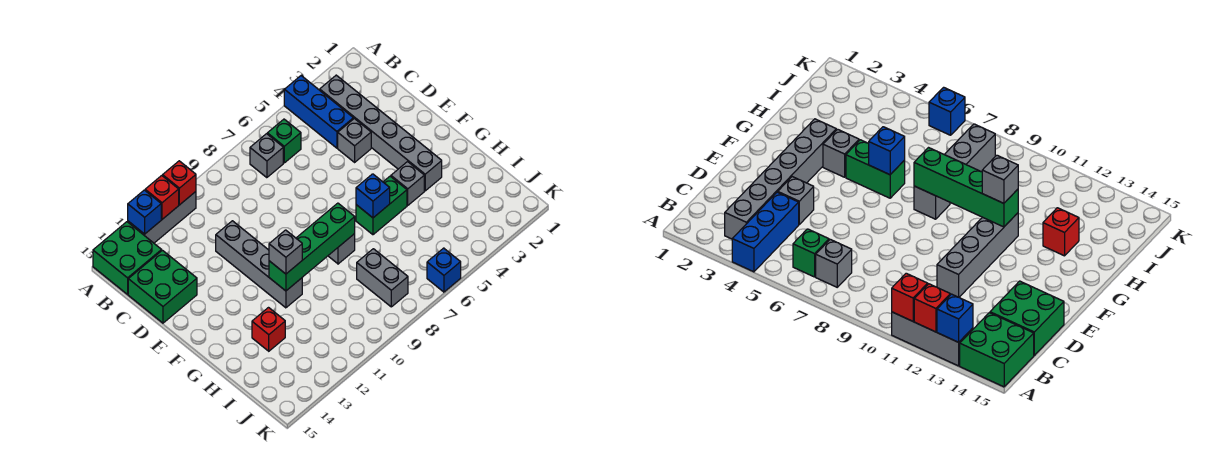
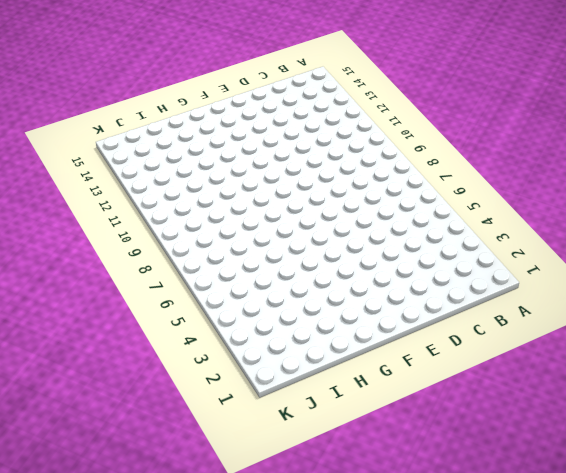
none -> blue 1x3 brick [284,76,353,148]
none -> grey 1x3 brick [128,192,196,243]
none -> green 2x2 brick [93,222,162,294]

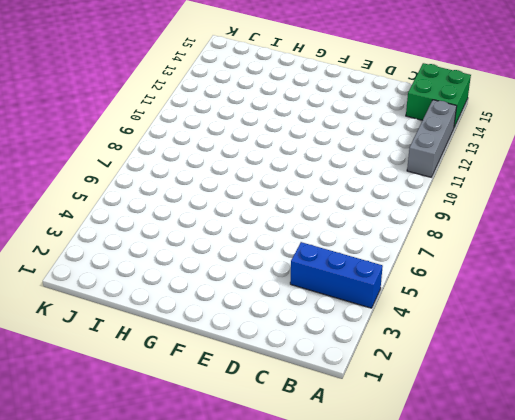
none -> grey 1x6 brick [320,75,442,191]
none -> green 1x1 brick [267,119,301,163]
none -> grey 1x1 brick [250,134,283,178]

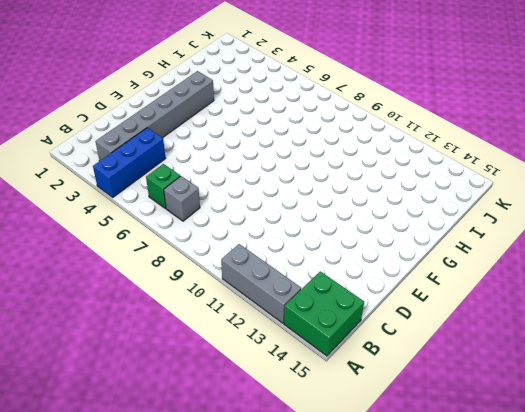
none -> green 2x2 brick [128,250,197,323]
none -> grey 1x1 brick [338,119,371,162]
none -> grey 1x4 brick [216,221,302,308]

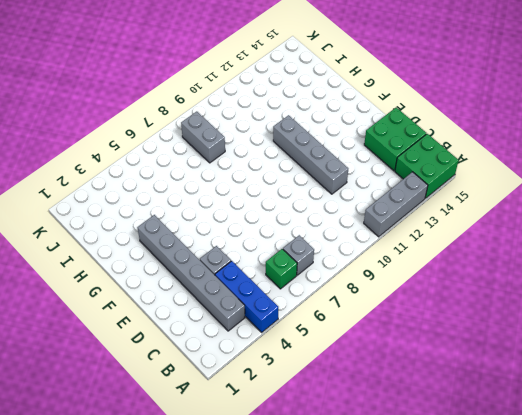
none -> grey 1x1 brick [391,162,424,205]
none -> green 1x2 brick [356,176,407,235]
none -> grey 1x1 brick [328,234,355,264]

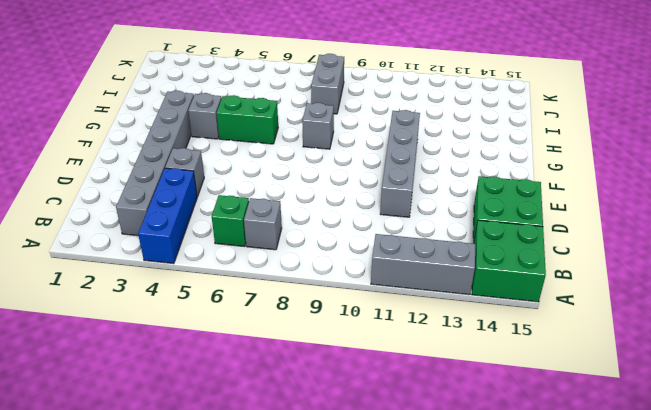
none -> red 1x1 brick [252,308,285,351]
none -> blue 1x1 brick [427,248,461,292]
none -> red 1x1 brick [163,161,196,205]

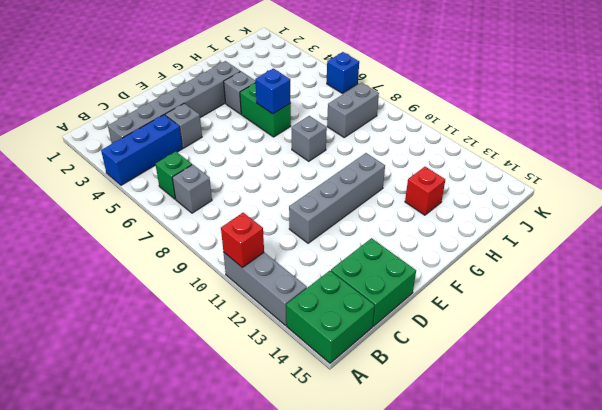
none -> red 1x1 brick [145,176,179,219]
none -> blue 1x1 brick [128,190,161,234]
none -> green 1x4 brick [269,203,355,291]

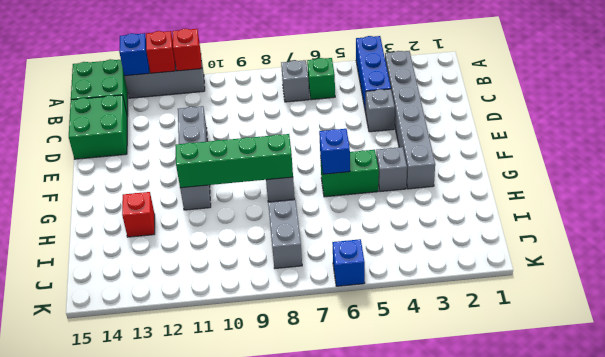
none -> grey 1x1 brick [269,230,302,274]

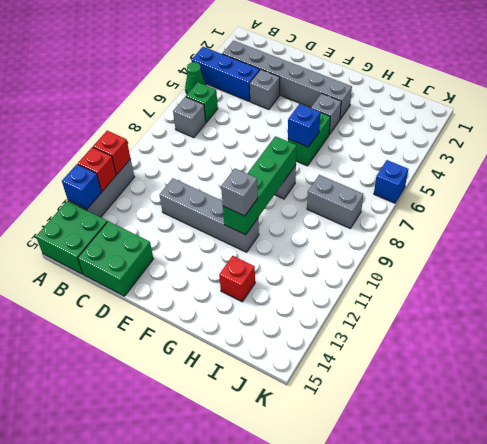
green 1x1 cone [185,62,206,94] -> none

